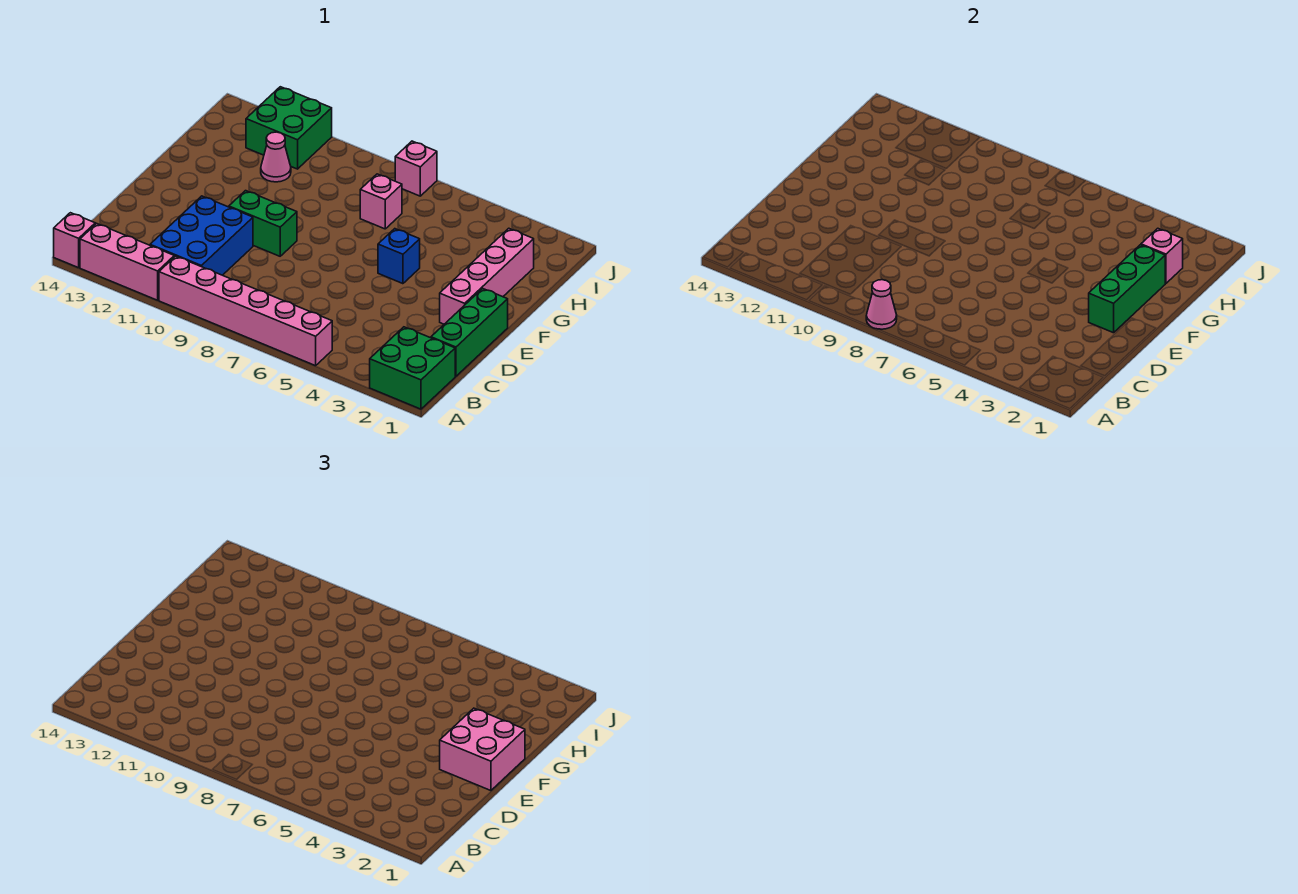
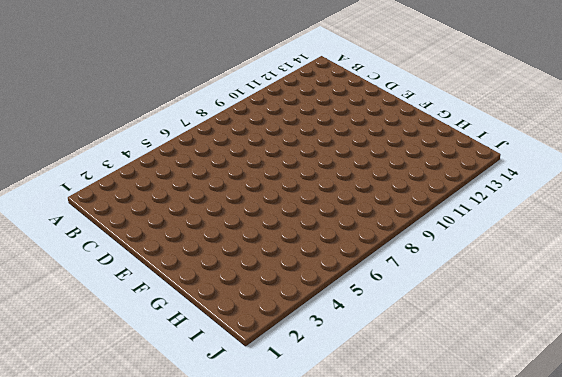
none -> green 2x2 brick [370,327,455,409]
none -> pink 1x6 brick [159,256,332,366]
none -> pink 1x3 brick [80,223,174,300]

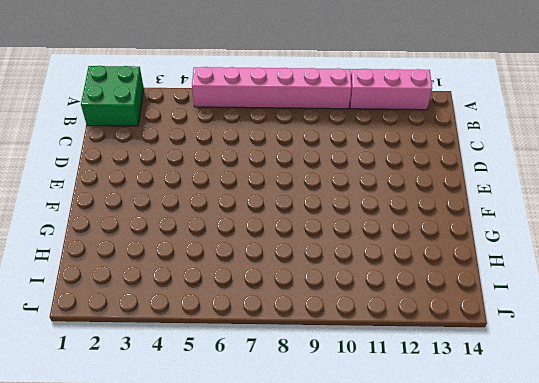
none -> pink 1x1 brick [54,213,95,268]
none -> blue 2x3 brick [150,196,253,275]
none -> green 1x3 brick [431,288,508,376]

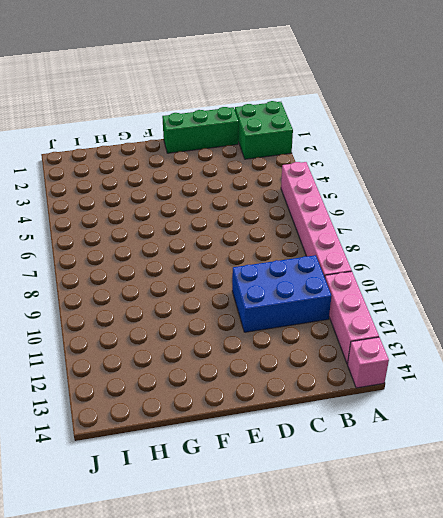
none -> pink 1x4 brick [440,228,534,324]
none -> green 1x2 brick [229,191,297,256]
none -> blue 1x1 brick [378,229,420,284]

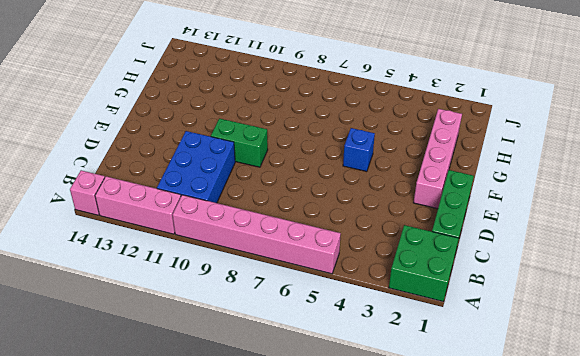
none -> pink 1x1 brick [360,174,402,229]
none -> pink 1x1 cone [261,132,291,182]
none -> green 2x2 brick [246,87,332,169]

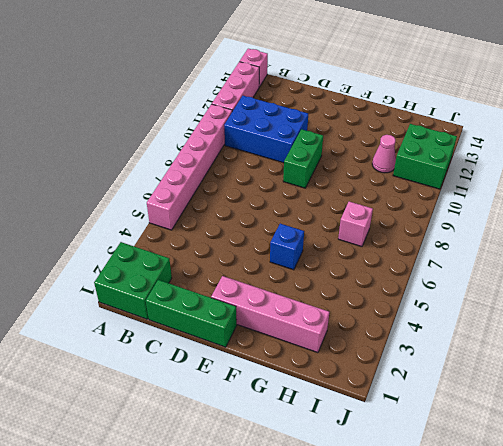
none -> pink 1x1 brick [395,141,437,196]
none -> pink 1x1 cone [866,280,897,329]
none -> green 1x3 brick [1089,245,1166,333]

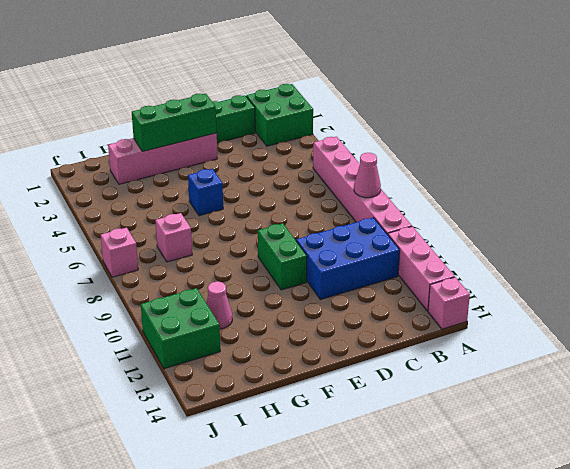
none -> pink 1x1 brick [1141,228,1183,283]
none -> pink 2x2 brick [440,708,525,791]

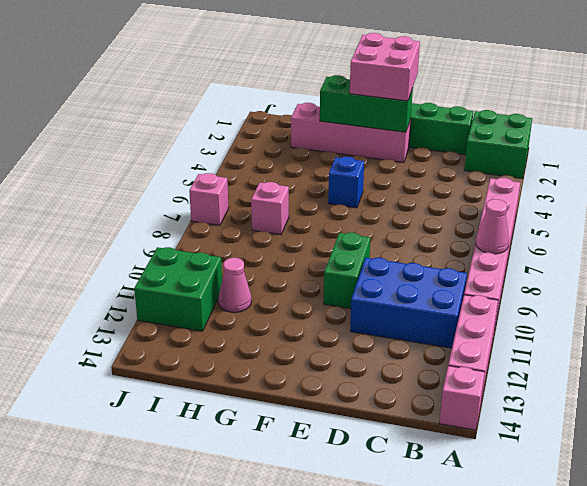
none -> pink 1x1 brick [1141,228,1183,283]

